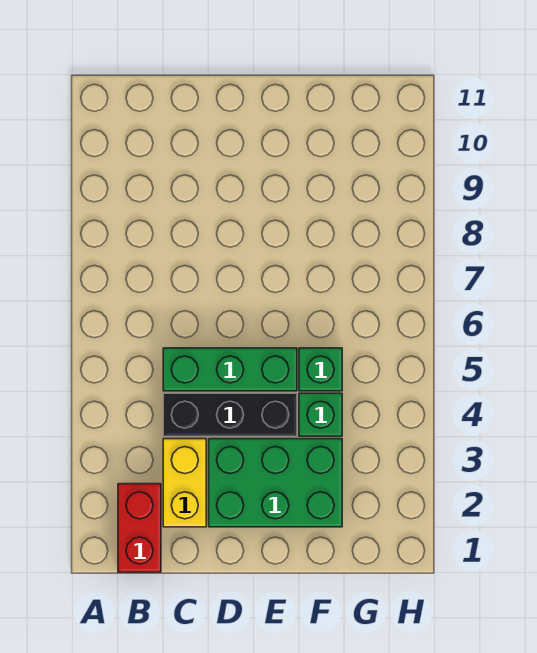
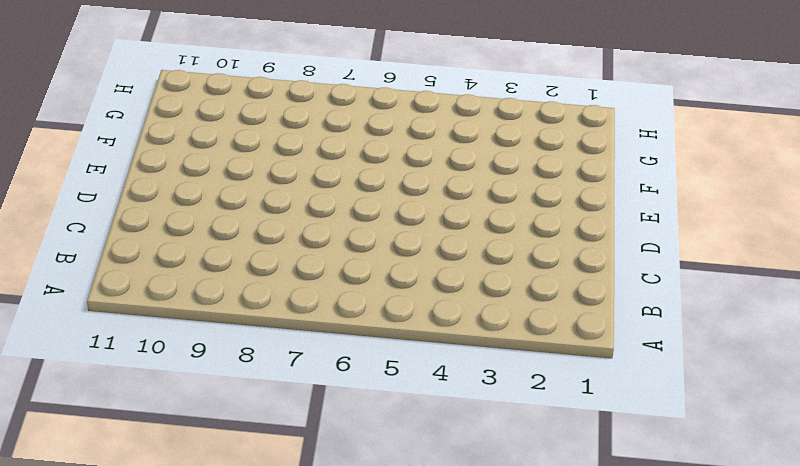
none -> red 1x2 brick [118,484,161,572]
none -> yellow 1x2 brick [163,439,206,527]

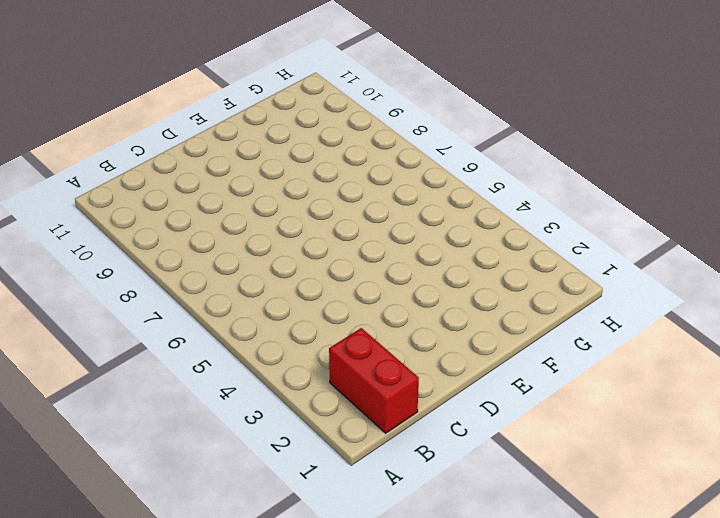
none -> yellow 1x2 brick [163,439,206,527]
none -> black 1x3 brick [163,393,297,436]

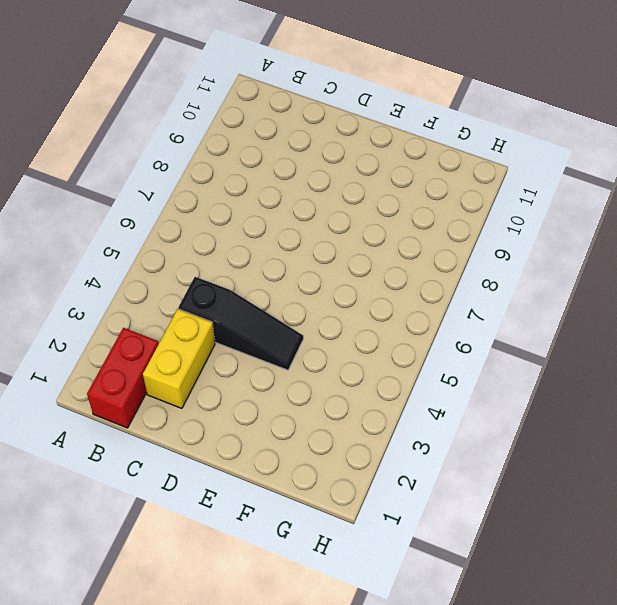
black 1x3 slope [178,277,303,370] -> black 1x3 brick [163,393,297,436]
none -> green 1x3 brick [163,348,297,391]
none -> green 2x3 brick [209,439,342,527]

